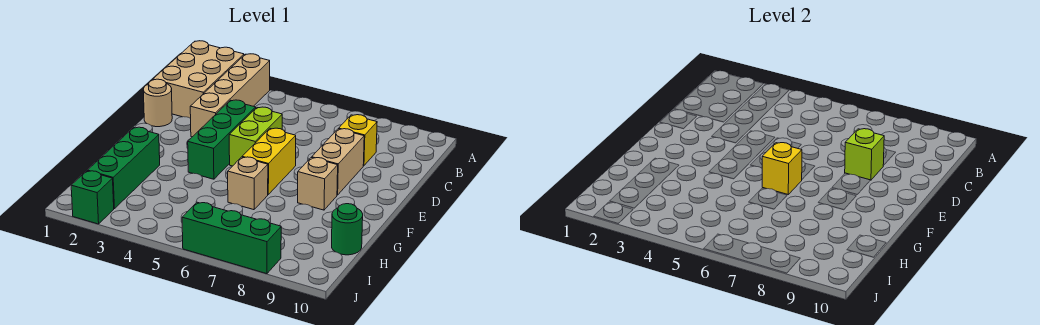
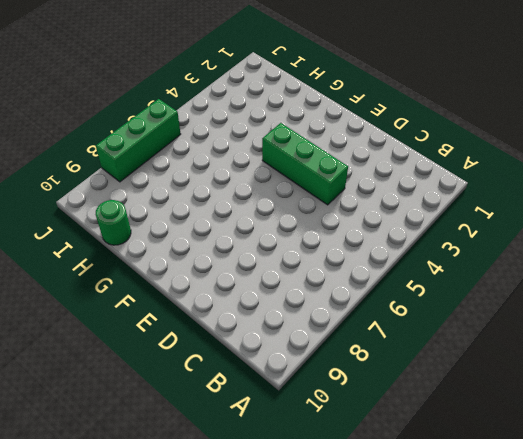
none -> tan 2x3 brick [153,41,244,118]
none -> tan 1x4 brick [190,54,270,137]
none -> yellow 1x1 brick [339,115,377,166]

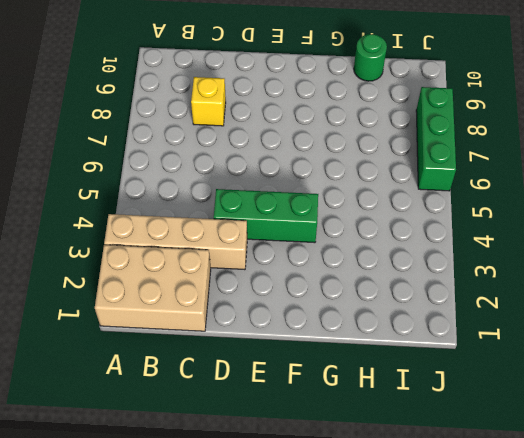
none -> tan 1x1 round brick [143,79,172,127]
none -> lime 1x2 brick [229,107,282,166]
none -> tan 1x2 brick [312,129,364,195]

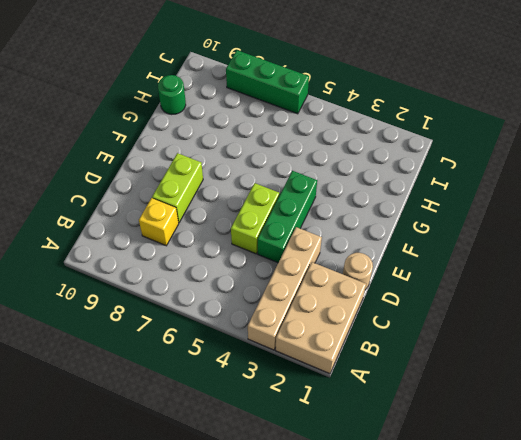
lime 1x2 brick [152,153,203,223] -> tan 1x2 brick [312,129,364,195]
none -> yellow 1x2 brick [242,128,296,194]
none -> tan 1x1 brick [298,158,338,210]
none -> green 1x3 brick [88,127,160,209]

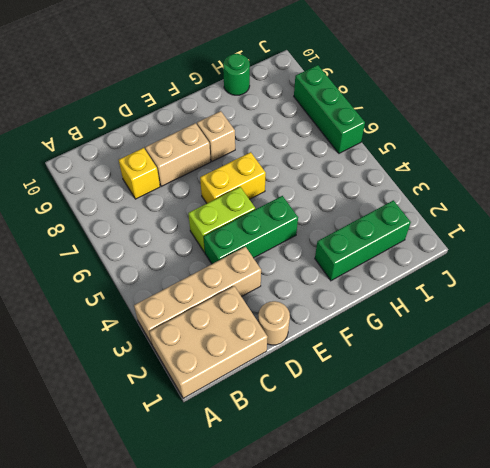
none -> tan 1x1 brick [228,157,268,210]
none -> green 1x1 brick [71,171,114,224]
none -> lime 1x1 brick [845,129,884,180]

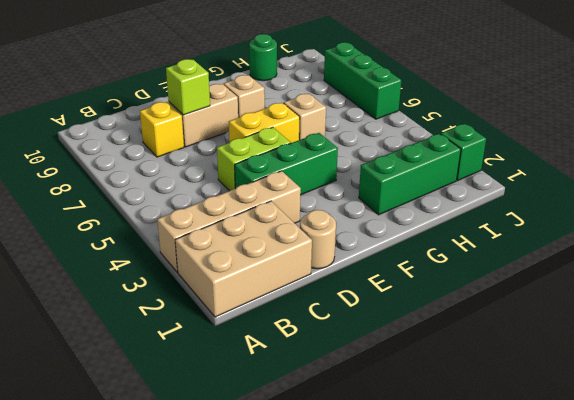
none -> yellow 1x1 brick [762,143,802,194]

